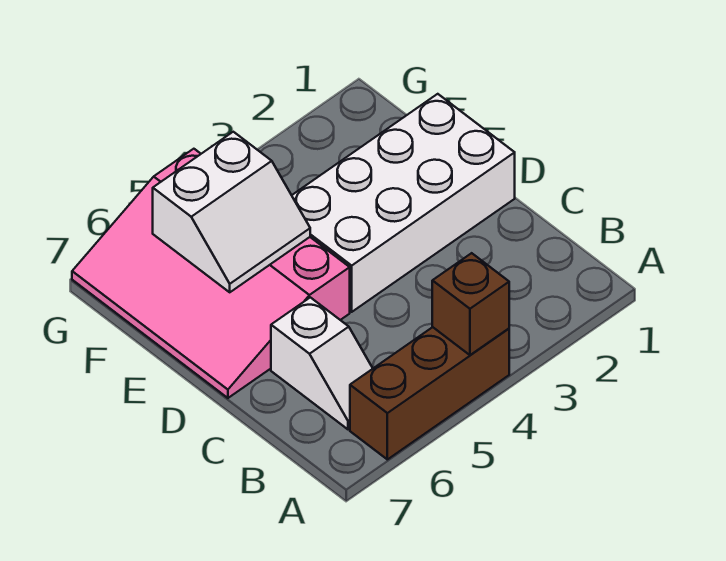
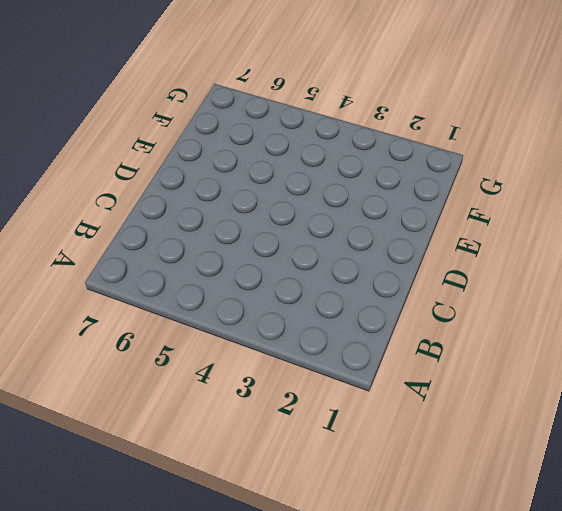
none -> brown 1x3 brick [350,327,509,459]
none -> white 1x2 slope [271,297,373,429]

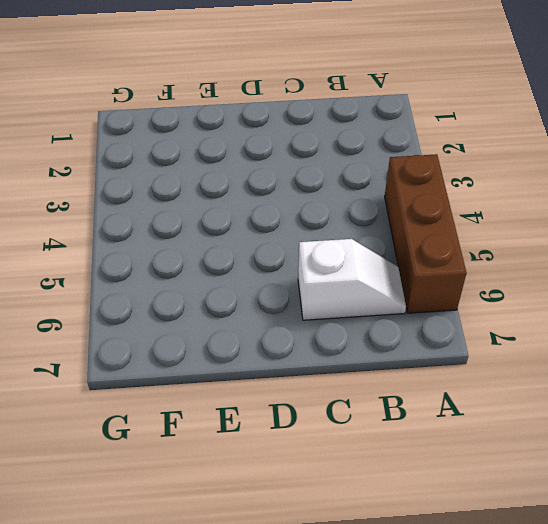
none -> white 2x4 brick [292,94,515,312]
none -> pink 3x4 slope [72,149,350,398]

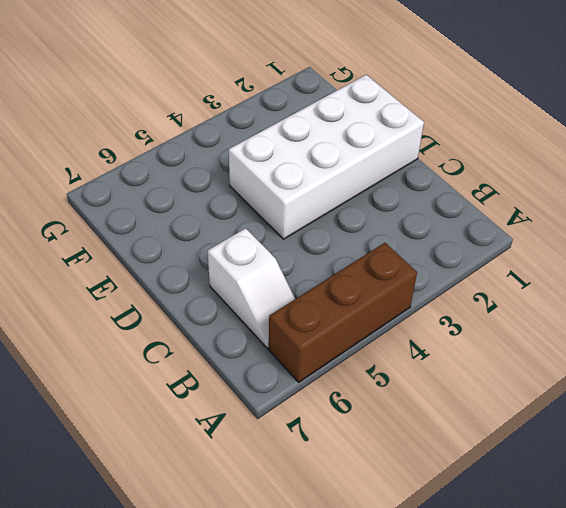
none -> pink 3x4 slope [72,149,350,398]
none -> brown 1x1 brick [432,253,509,355]

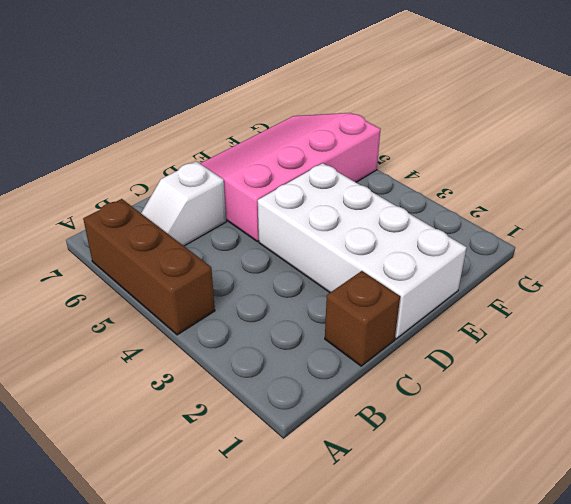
brown 1x1 brick [325,271,400,366] -> brown 1x1 brick moved to [432,253,509,355]
none -> white 2x2 slope [153,132,310,292]

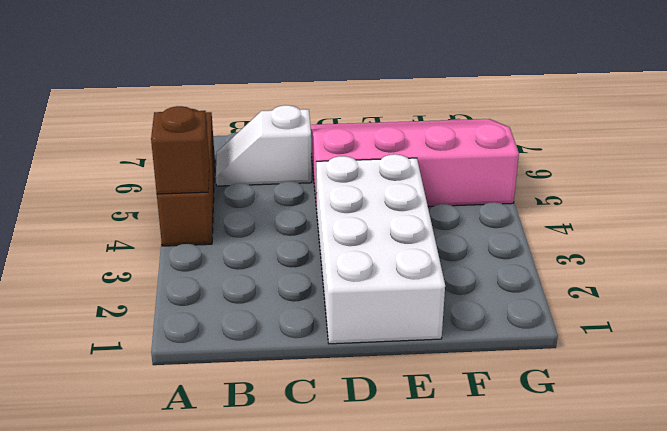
none -> white 2x2 slope [153,132,310,292]

